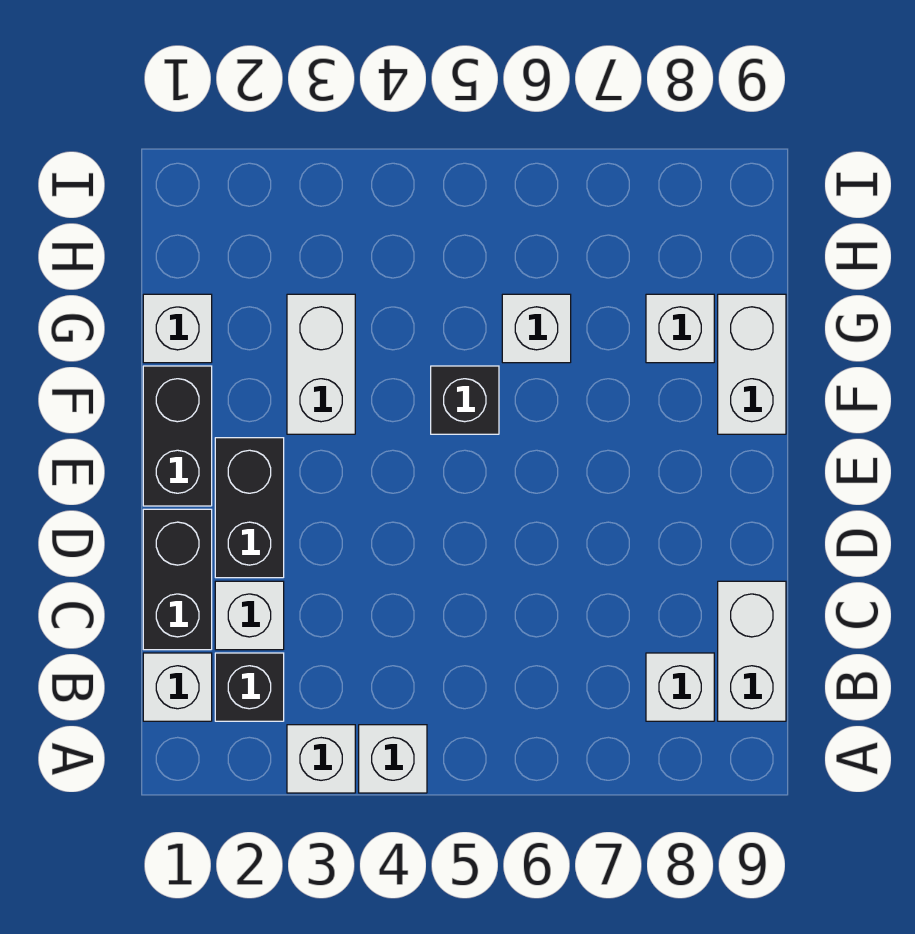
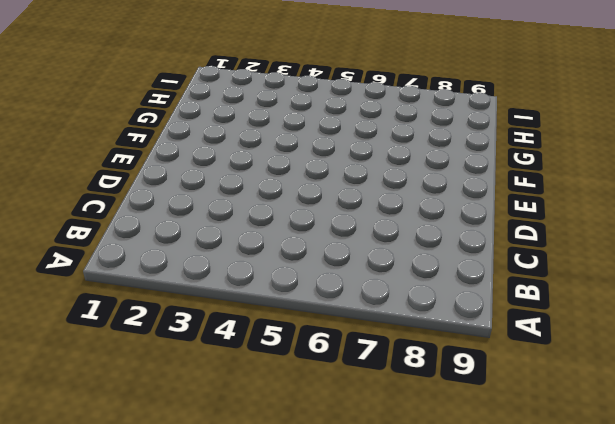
none -> white 1x1 brick [287,725,355,793]
none -> white 1x1 brick [359,725,427,793]
none -> white 1x1 brick [143,653,212,721]

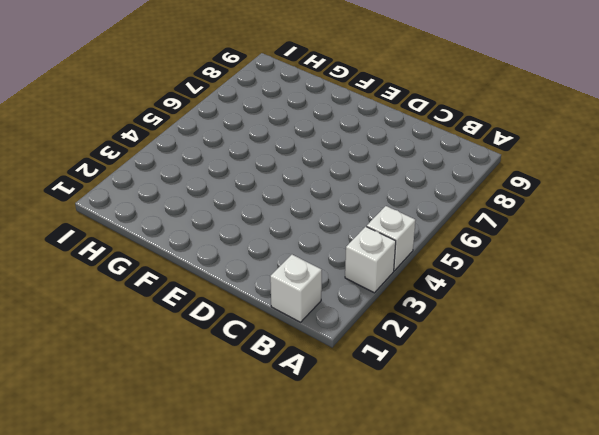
none -> black 1x1 brick [215,653,284,721]
none -> white 1x1 brick [646,653,714,721]
none -> white 1x2 brick [718,581,786,721]

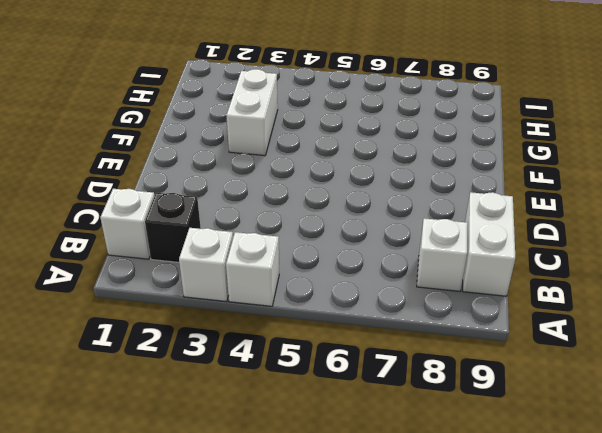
none -> black 1x2 brick [143,509,212,650]
none -> white 1x1 brick [215,581,284,650]
none -> black 1x2 brick [215,438,284,578]

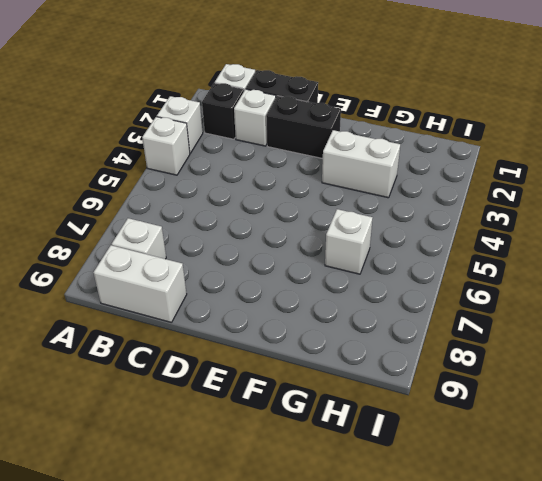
none -> black 1x2 brick [143,366,212,506]
none -> black 1x1 brick [431,366,499,434]
none -> white 1x2 brick [718,294,786,434]

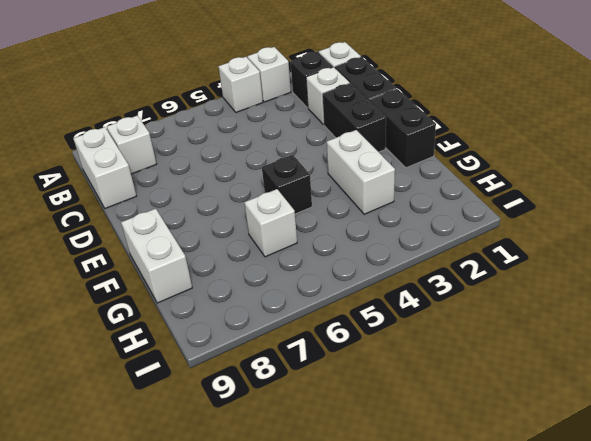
none -> white 1x1 brick [143,294,212,363]
none -> white 1x1 brick [646,294,714,363]

